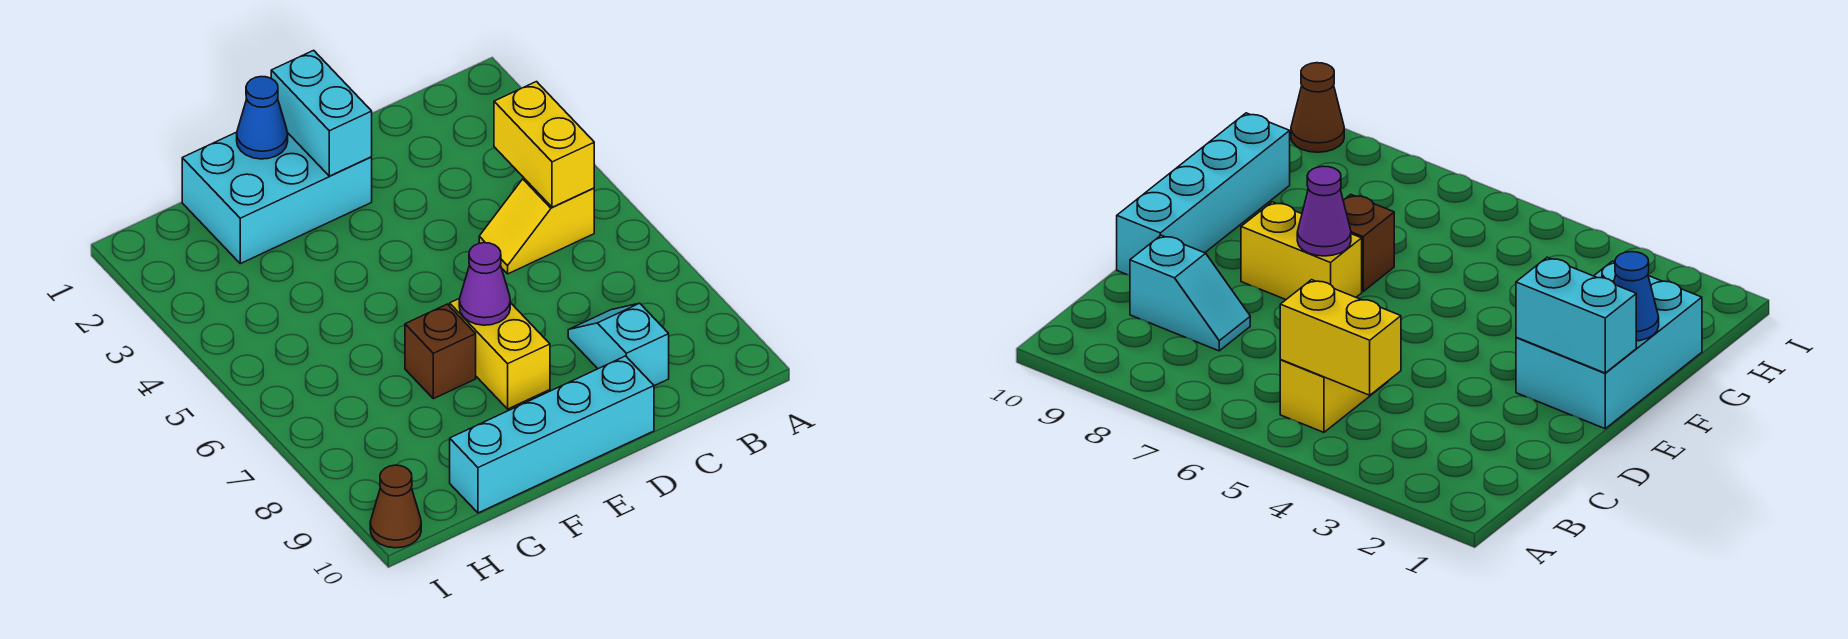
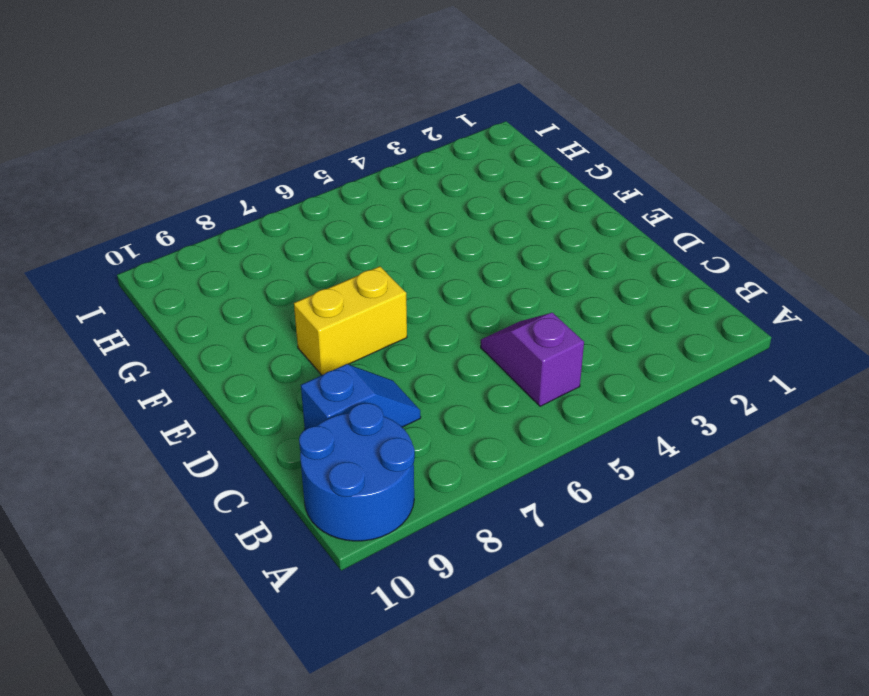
blue 2x2 round brick [299,403,415,541] -> none
purple 1x2 slope [481,313,584,406] -> yellow 1x2 slope [479,178,594,274]
blue 1x2 slope [301,364,421,429] -> cyan 1x2 slope [568,303,669,386]
none -> cyan 1x4 brick [450,356,654,513]
none -> cyan 2x3 brick [182,132,372,264]

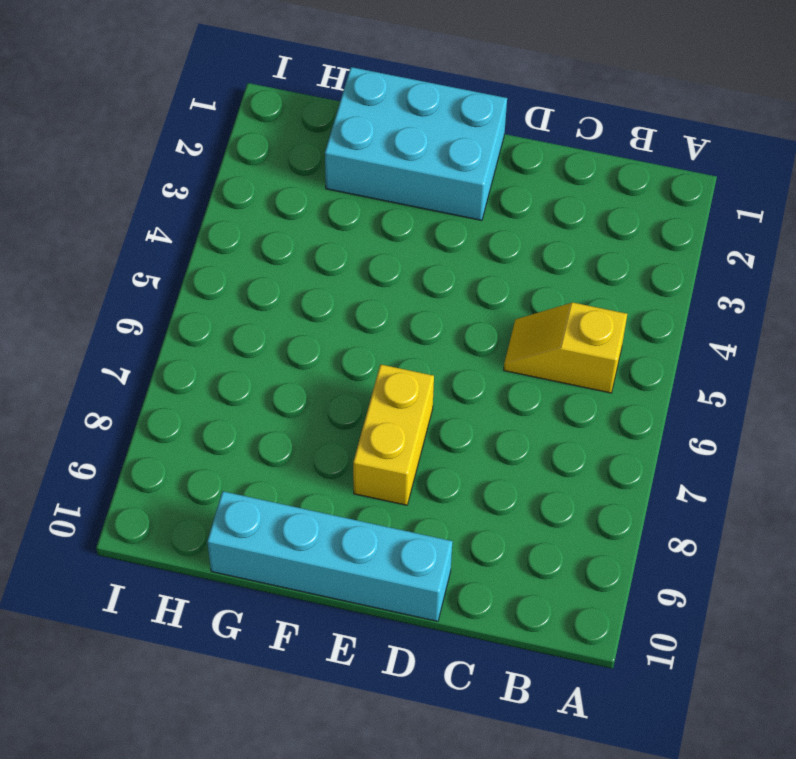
none -> cyan 1x2 slope [568,303,669,386]
none -> brown 1x1 brick [405,304,476,399]

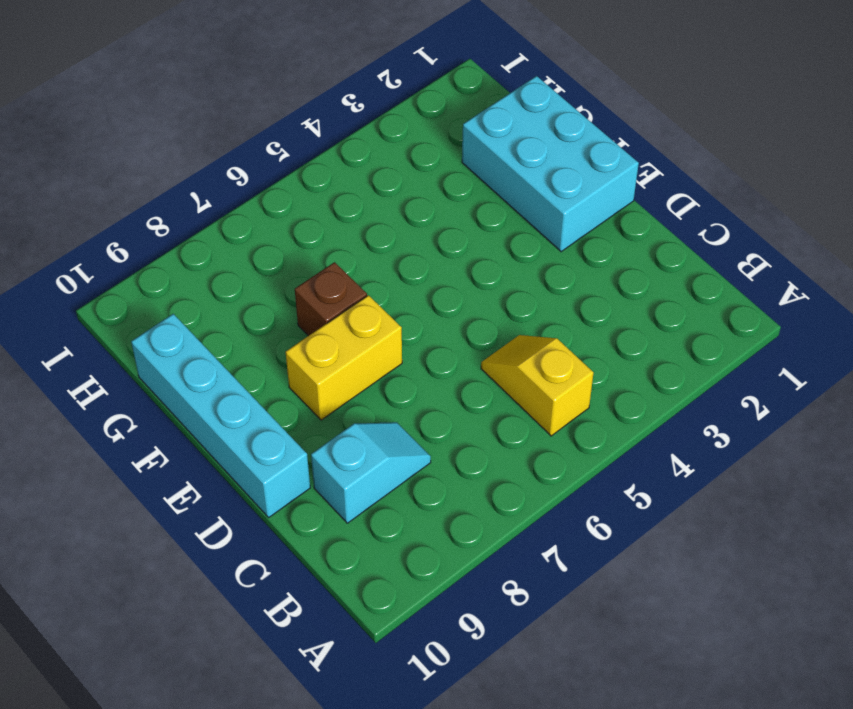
none -> brown 1x1 cone [370,465,421,548]
none -> yellow 1x2 brick [494,82,594,207]

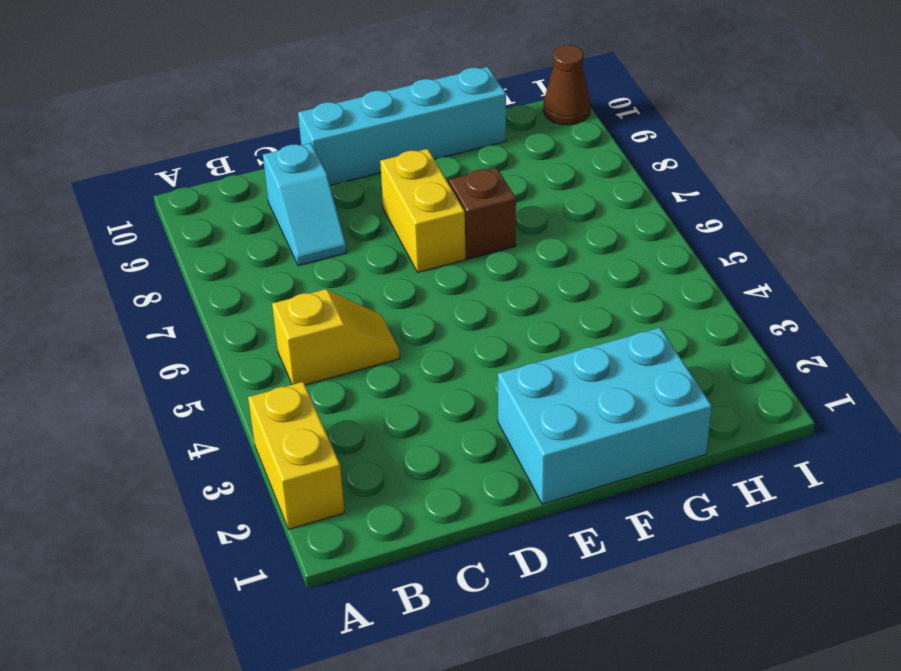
yellow 1x2 brick [248,382,345,529] -> yellow 1x2 brick moved to [494,82,594,207]
none -> cyan 1x2 brick [271,50,372,176]
none -> purple 1x1 cone [459,243,510,325]

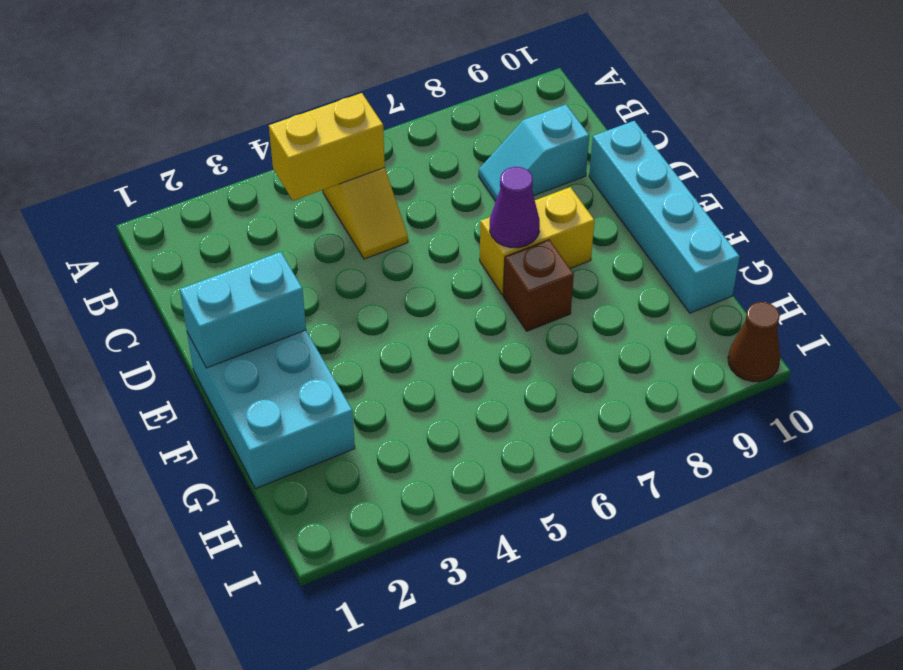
none -> blue 1x1 cone [237,77,288,159]

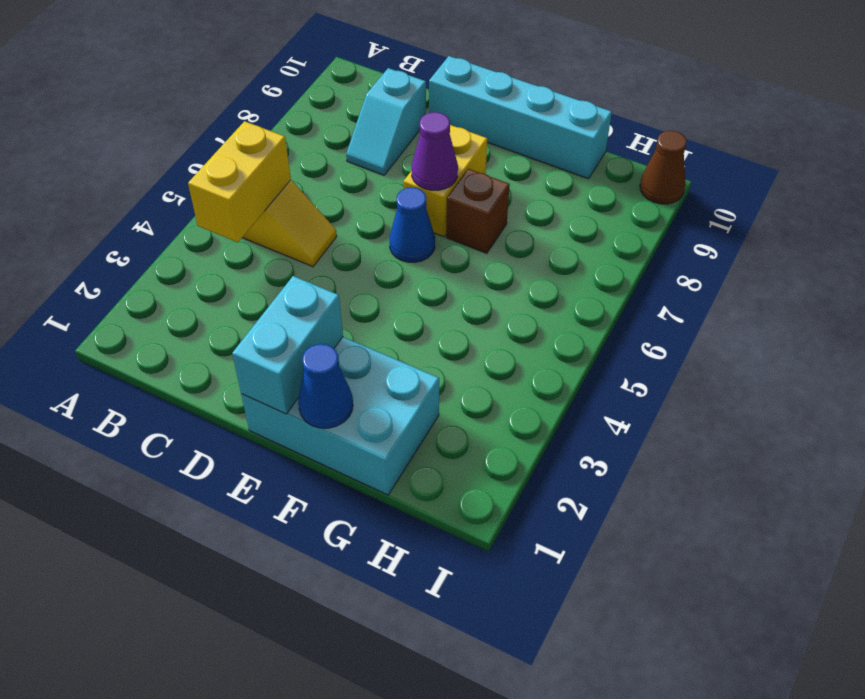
blue 1x1 cone [389,187,435,262] -> none

